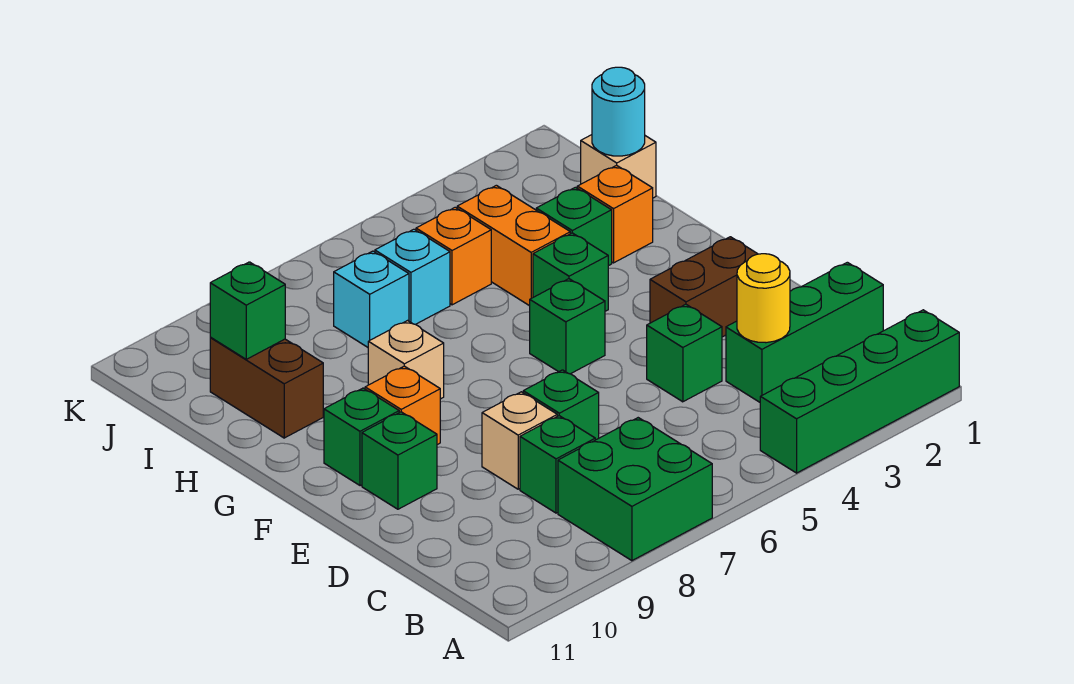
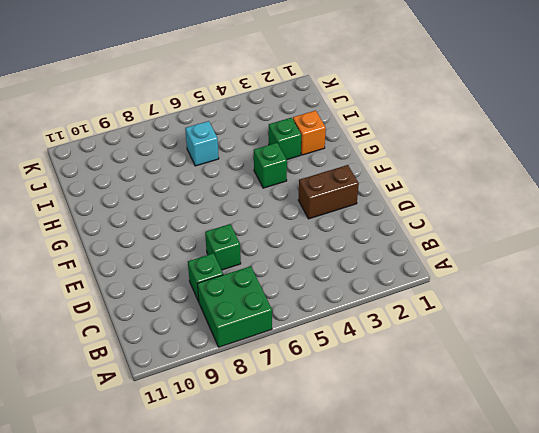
none -> green 1x4 brick [760,310,959,473]
none -> green 1x3 brick [726,262,883,402]
none -> green 1x1 brick [647,304,722,402]

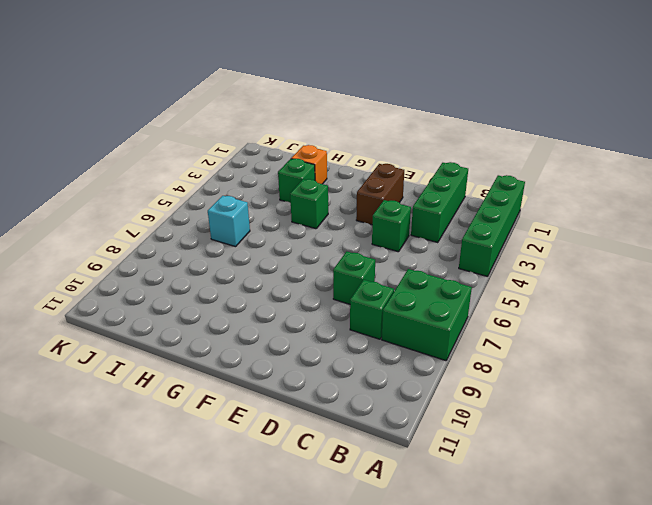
none -> tan 1x1 brick [482,392,557,489]
none -> green 1x1 brick [362,412,437,509]
none -> green 1x1 brick [530,279,605,374]

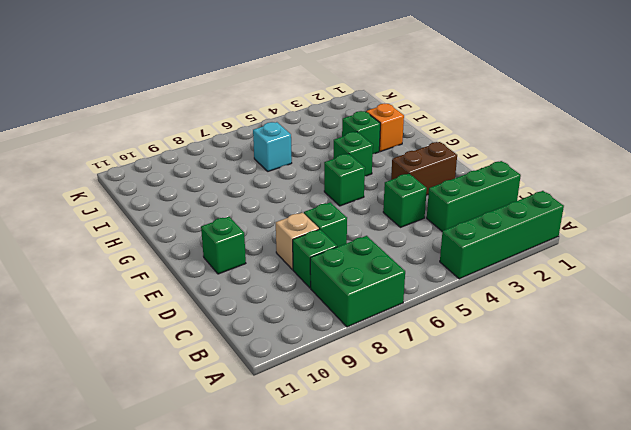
none -> orange 1x1 brick [365,366,440,445]
none -> green 1x1 brick [324,388,399,486]
none -> tan 1x1 brick [368,321,444,399]

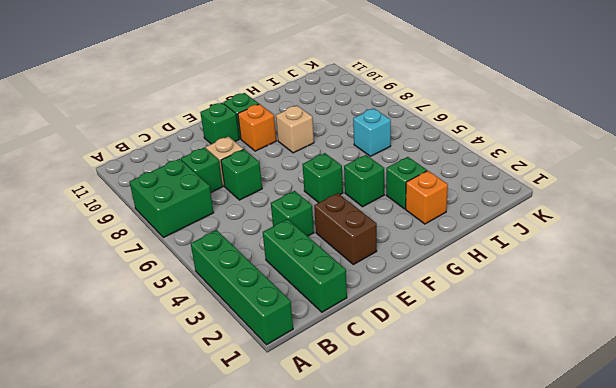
none -> orange 1x2 brick [457,185,570,306]
none -> brown 1x2 brick [210,338,323,438]
none -> tan 1x1 brick [581,135,656,198]

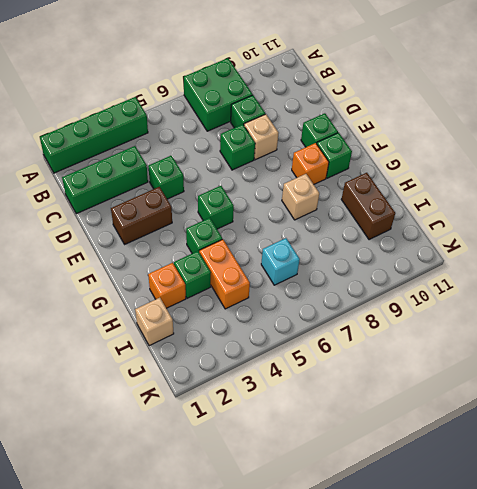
none -> orange 1x1 brick [416,207,491,305]
none -> cyan 1x1 brick [334,251,409,347]
none -> yellow 1x1 round brick [737,254,790,343]

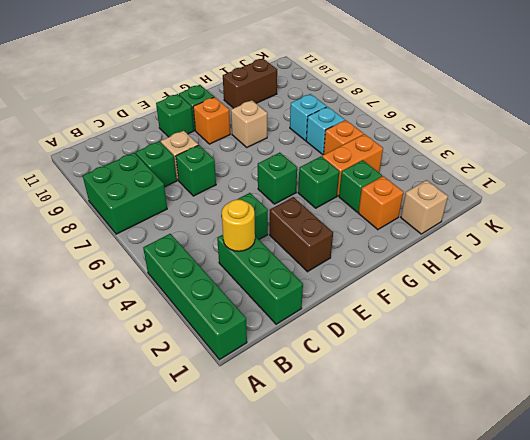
none -> cyan 1x1 round brick [592,67,645,156]
none -> green 1x1 brick [210,262,285,359]

